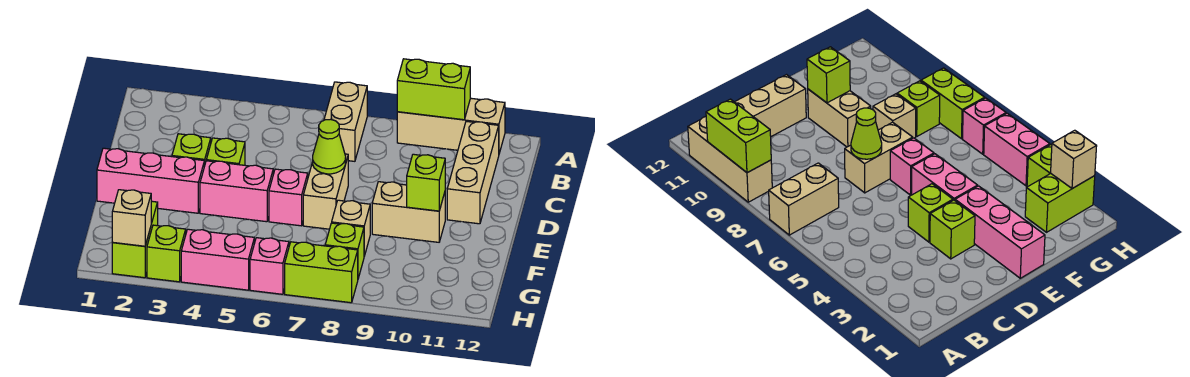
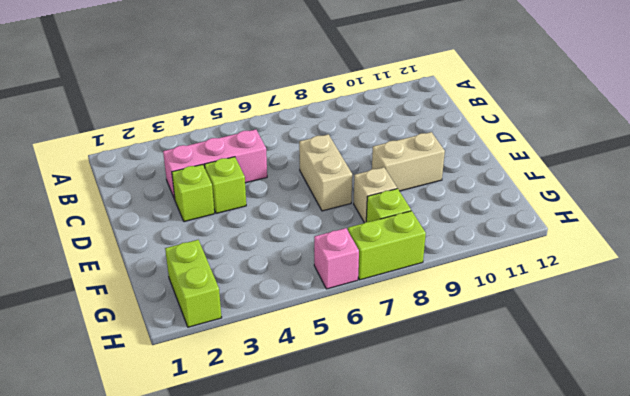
pink 1x3 brick [163,129,267,199] -> pink 1x3 brick moved to [97,148,204,213]
none -> tan 1x2 brick [324,82,367,161]
none -> tan 1x3 brick [397,98,505,153]
none -> tan 1x3 brick [447,121,499,224]

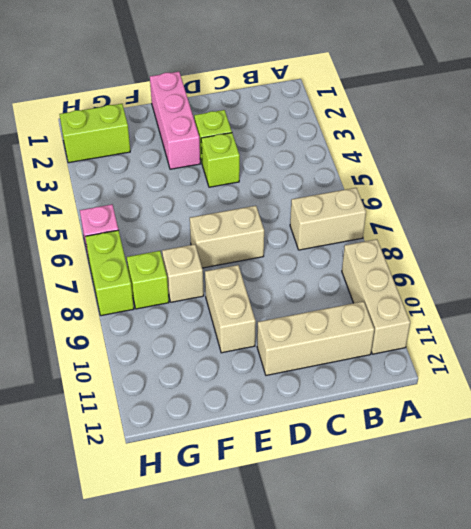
none -> pink 1x2 brick [200,161,273,222]
none -> pink 1x1 brick [269,169,308,226]
none -> lime 1x1 brick [147,225,186,282]

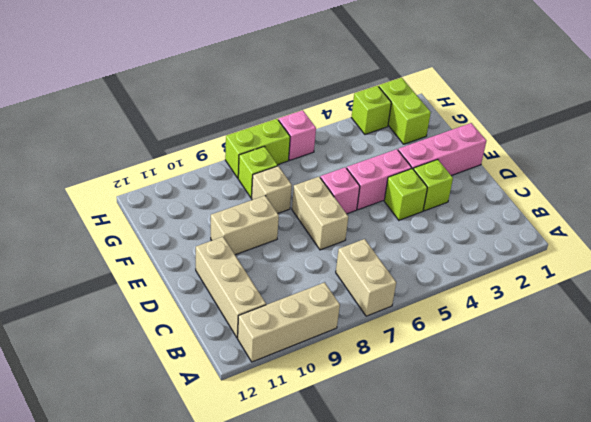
none -> pink 1x2 brick [181,229,254,290]
none -> lime 1x2 brick [397,59,470,120]
none -> lime 1x1 cone [313,119,346,174]

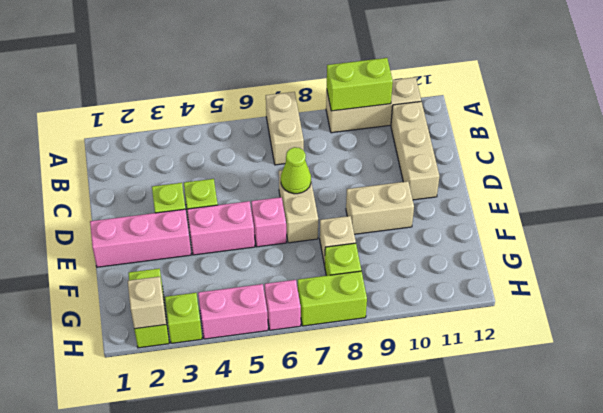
none -> lime 1x1 brick [407,154,445,211]

